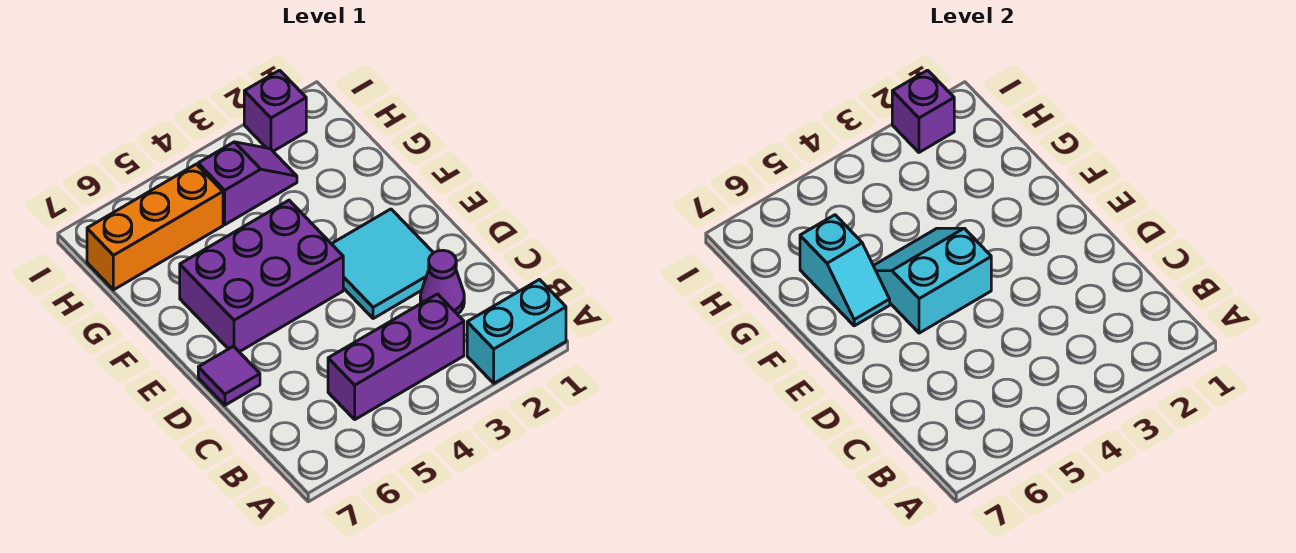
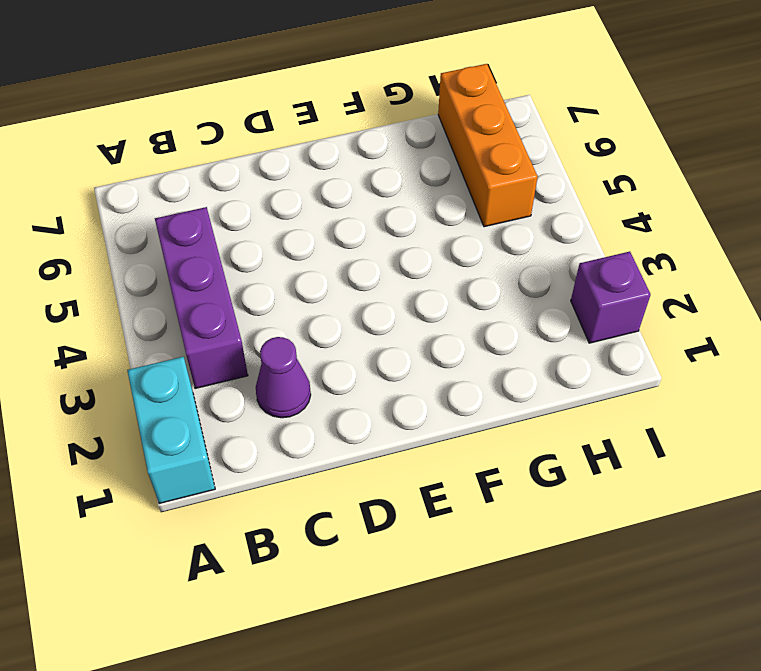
none -> cyan 2x2 tile [332,209,433,319]
none -> purple 1x1 tile [198,346,260,405]
none -> purple 2x3 brick [180,200,343,352]

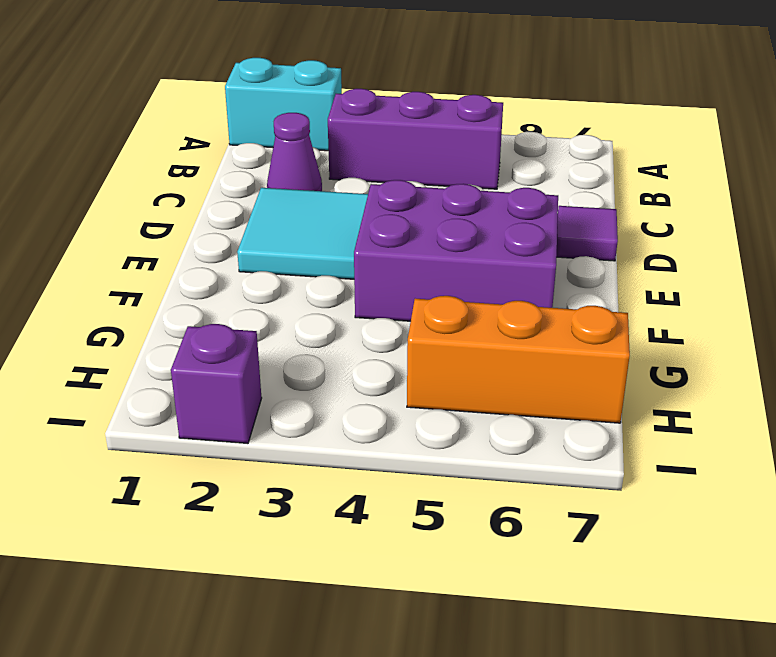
none -> purple 1x2 slope [198,142,297,225]
none -> cyan 2x2 slope [873,228,991,333]
none -> cyan 1x2 slope [800,215,890,326]

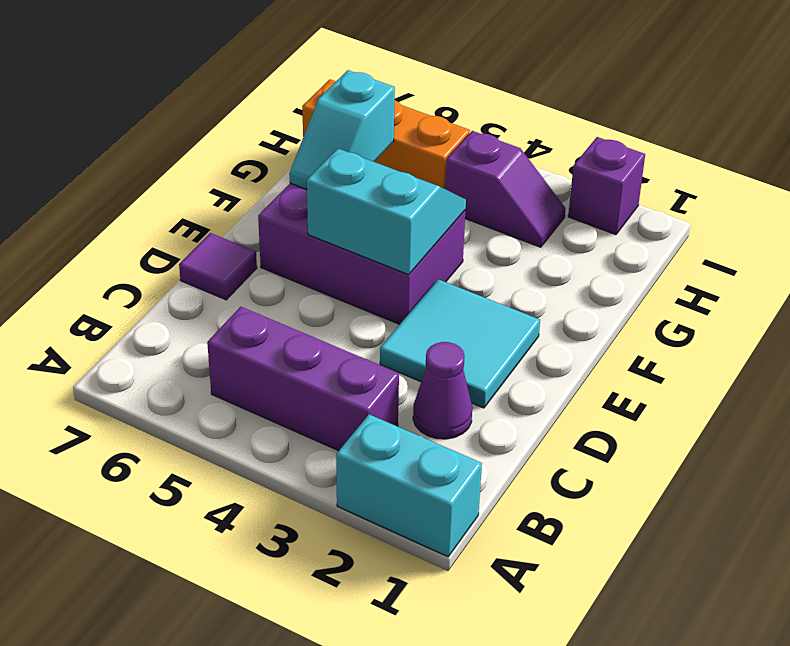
none -> purple 1x1 brick [892,70,954,152]

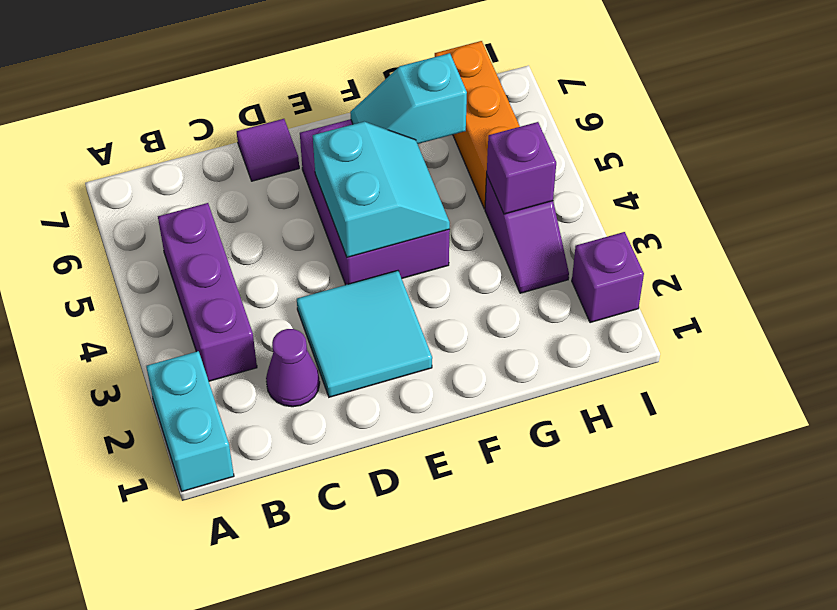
purple 1x1 brick [487,122,556,214] -> purple 1x1 brick moved to [892,70,954,152]

